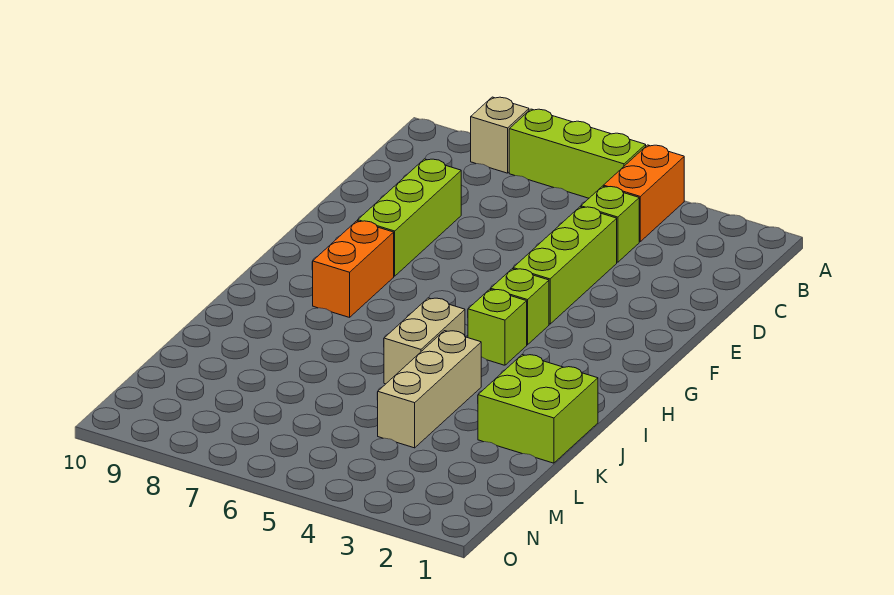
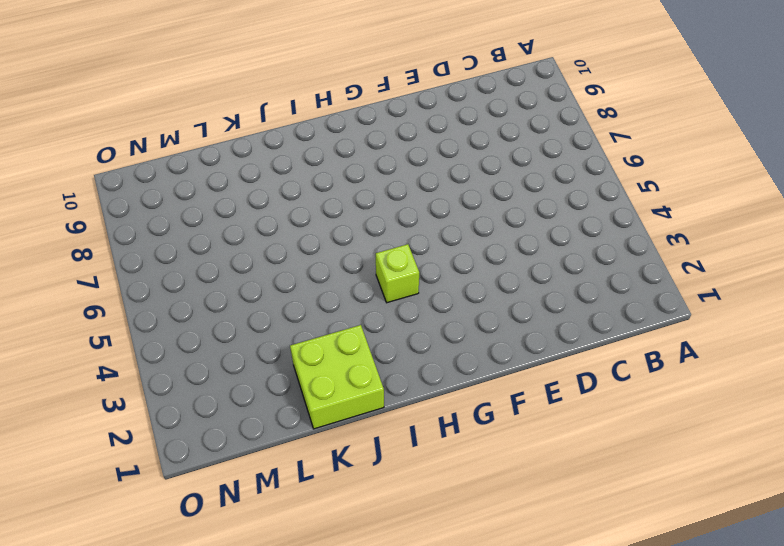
none -> orange 1x2 brick [603,145,684,242]
none -> lime 1x3 brick [509,109,646,198]
none -> tan 1x1 brick [471,97,529,173]

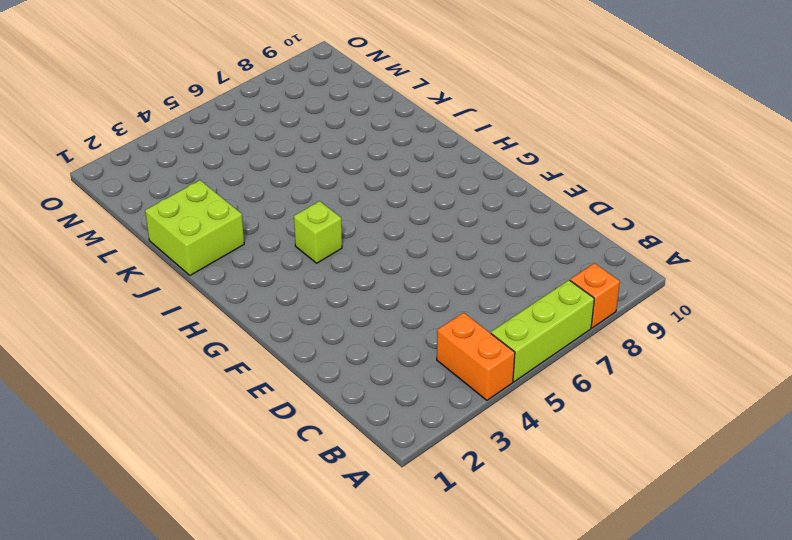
orange 1x1 brick [570,263,620,328] -> tan 1x1 brick [471,97,529,173]
none -> lime 1x1 brick [581,186,639,262]
none -> lime 1x3 brick [513,207,617,324]
none -> lime 1x3 brick [358,159,461,276]

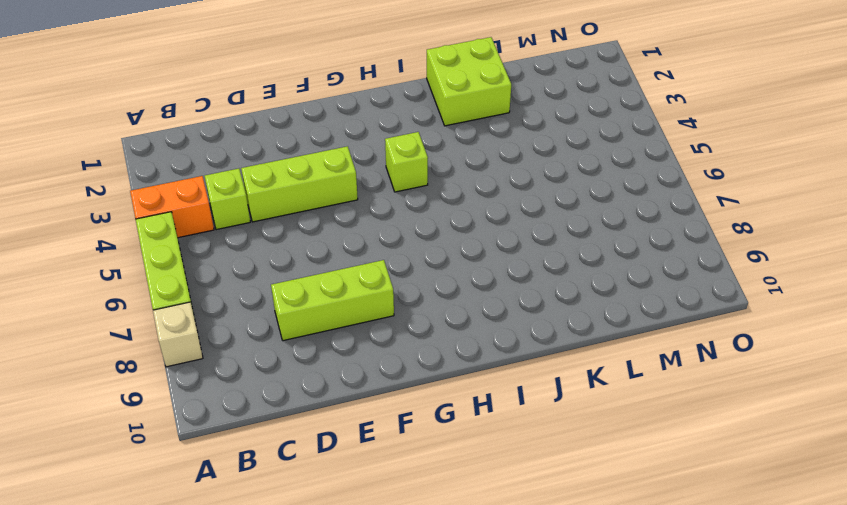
none -> lime 1x1 brick [491,269,549,345]
none -> orange 1x2 brick [313,221,394,317]
none -> tan 1x2 brick [384,298,465,384]

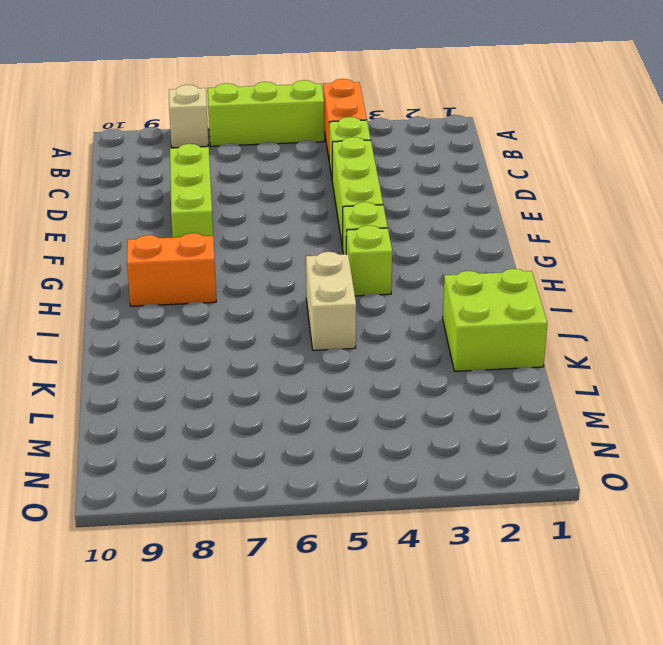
orange 1x2 brick [127,233,216,306] -> orange 1x2 brick turned to [313,221,394,317]
none -> tan 1x3 brick [377,331,481,448]

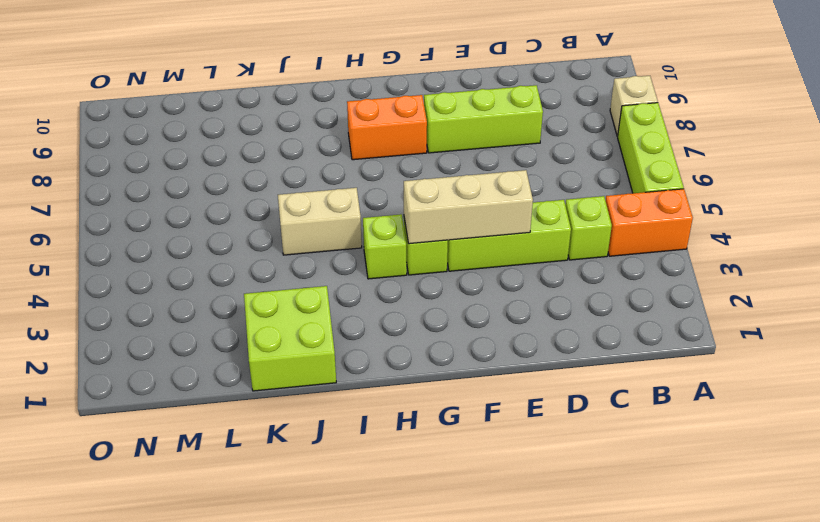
tan 1x3 brick [404,170,533,244] -> tan 1x3 brick moved to [377,331,481,448]

